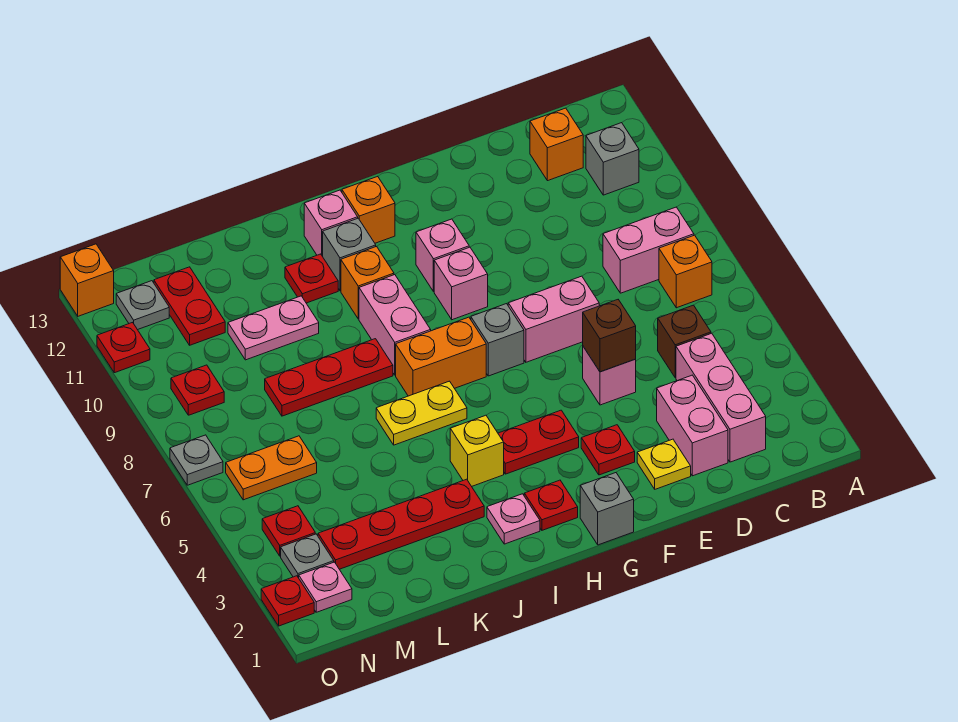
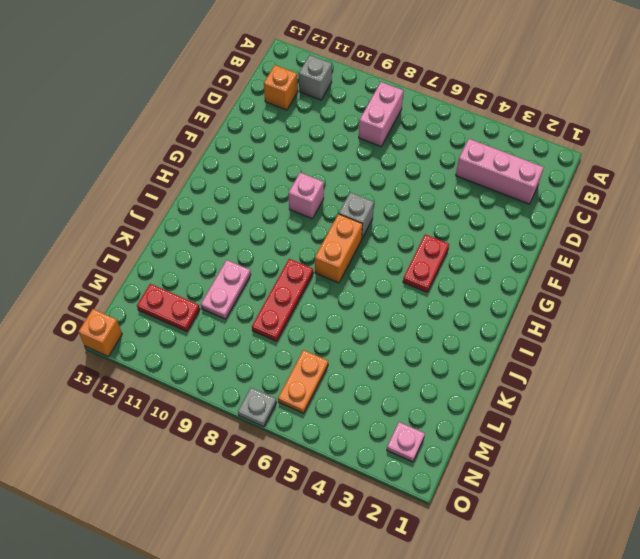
none -> orange 1x1 brick [659,235,712,308]
none -> brown 1x1 brick [658,305,711,378]
none -> pink 1x2 brick [657,375,728,476]
none -> yellow 1x1 plate [637,439,691,489]

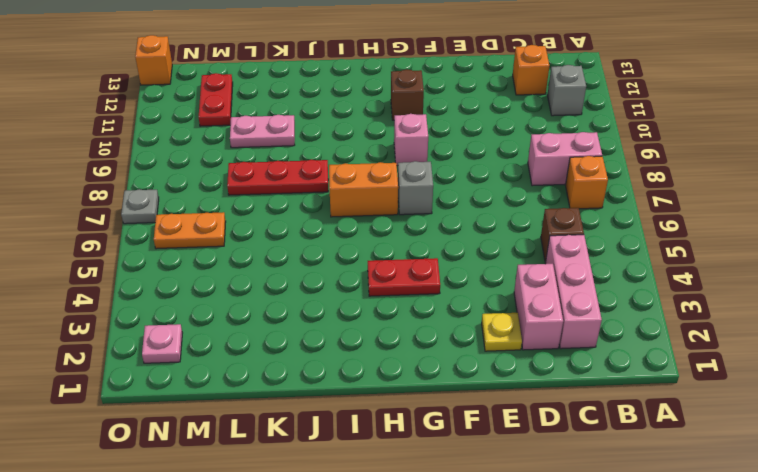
brown 1x1 brick [391,69,424,120] -> brown 1x1 brick moved to [583,300,636,372]
none -> pink 1x1 brick [583,347,636,405]
none -> pink 1x2 brick [508,276,599,362]
none -> red 1x1 plate [581,425,635,475]
none -> grey 1x1 brick [580,473,634,545]

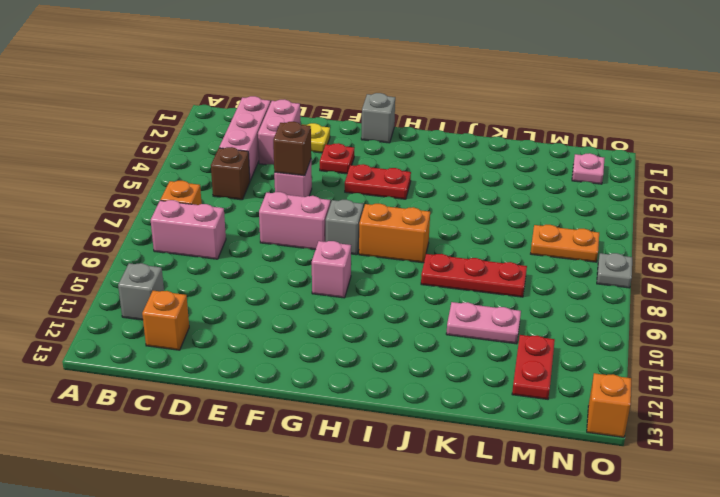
none -> pink 1x1 brick [416,219,469,292]
none -> red 1x1 plate [524,480,578,530]
none -> orange 1x1 brick [342,176,395,243]
none -> pink 1x1 plate [487,494,540,544]

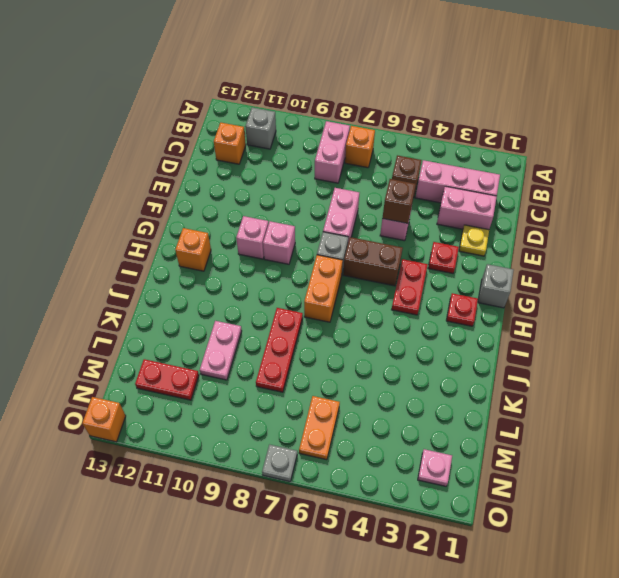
brown 1x2 brick [343,237,403,286] -> none
none -> pink 1x1 plate [487,494,540,544]
none -> yellow 1x1 brick [450,415,504,486]
none -> yellow 1x2 plate [376,381,467,445]
none -> pink 1x2 brick [359,275,431,375]

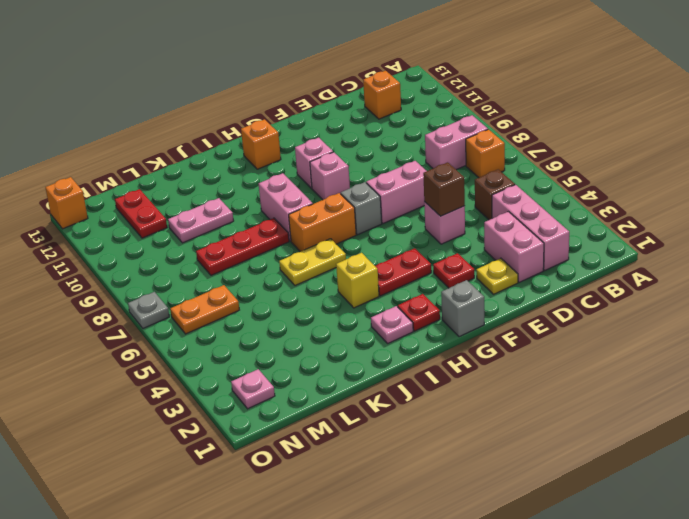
none -> grey 1x1 brick [586,123,639,195]
none -> orange 1x1 brick [341,246,394,319]
none -> grey 1x1 brick [323,218,376,291]
none -> pink 1x1 brick [304,190,358,256]

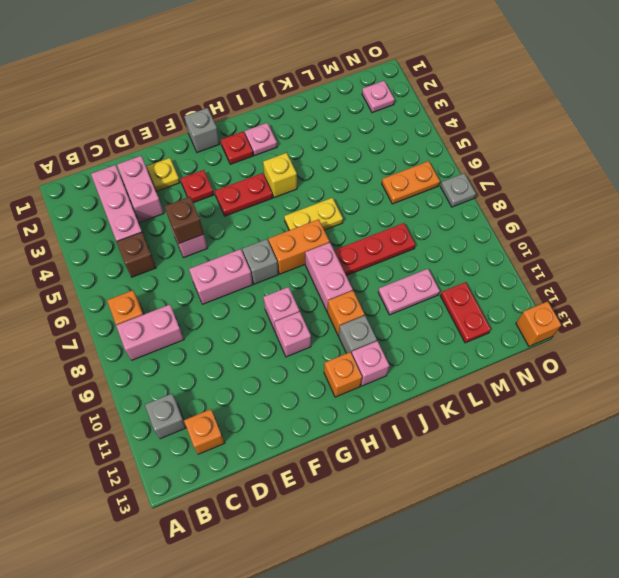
none -> red 1x4 plate [318,479,484,569]
none -> red 1x1 plate [285,254,338,303]
none -> grey 1x1 plate [281,534,334,578]
none -> red 1x1 plate [262,506,315,556]

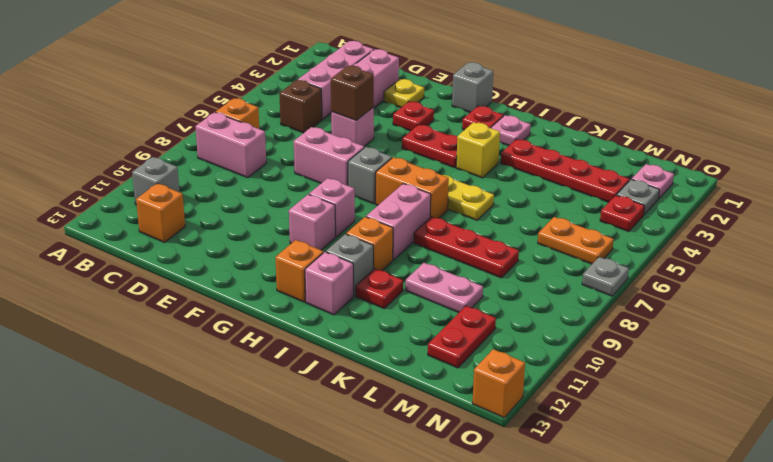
none -> red 1x1 plate [171,365,224,415]
none -> grey 1x1 plate [116,281,169,330]
none -> red 1x1 plate [261,576,314,626]
none -> red 1x1 plate [97,322,150,373]

